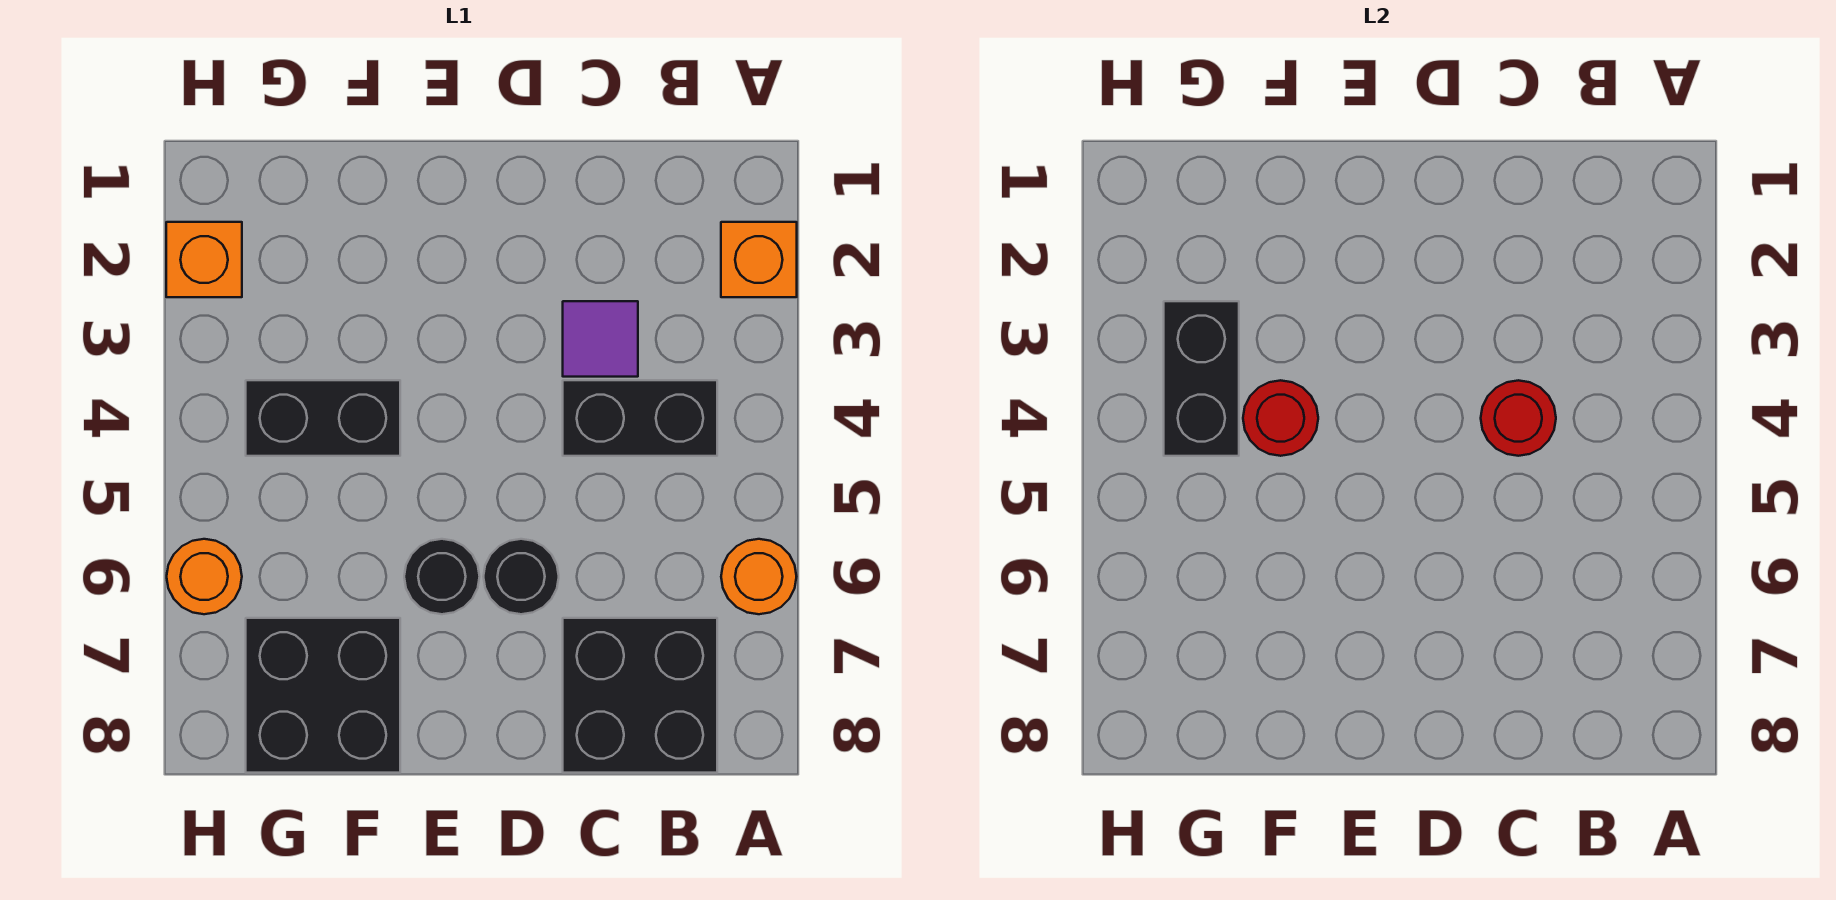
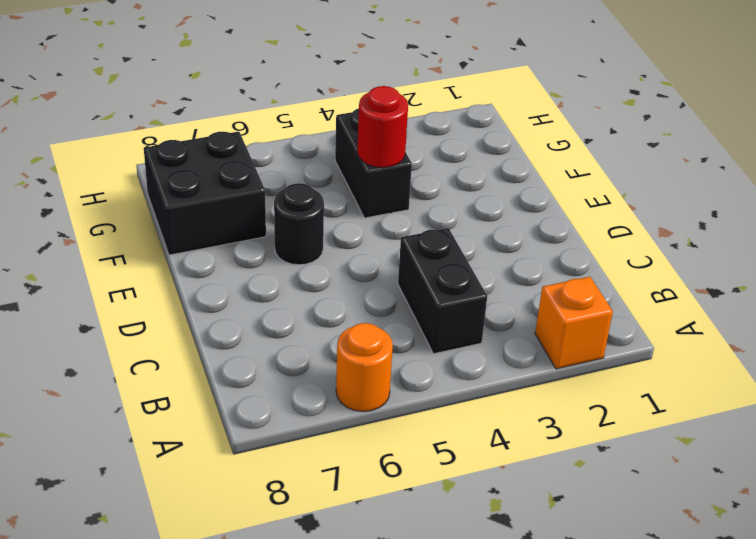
none -> black 2x2 brick [563,618,717,773]
none -> purple 1x1 tile [563,301,638,377]
none -> black 1x1 round brick [483,539,559,614]

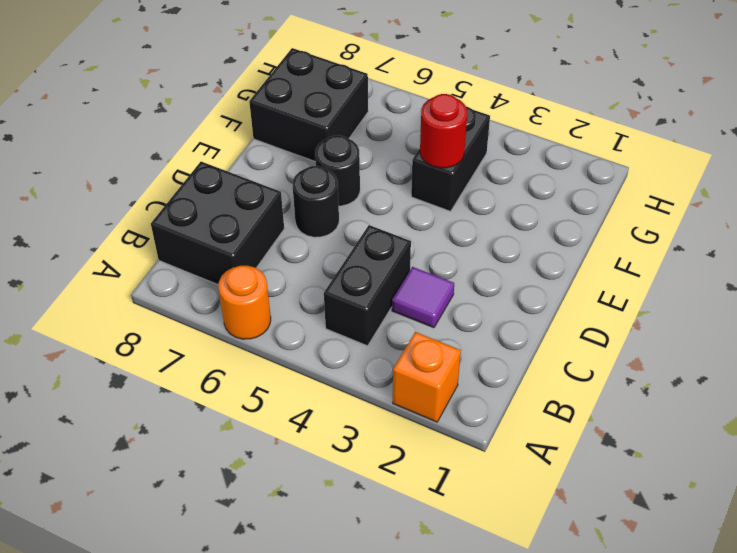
none -> orange 1x1 brick [166,222,242,297]
none -> orange 1x1 round brick [167,539,242,614]
none -> red 1x1 round brick [1481,380,1556,456]

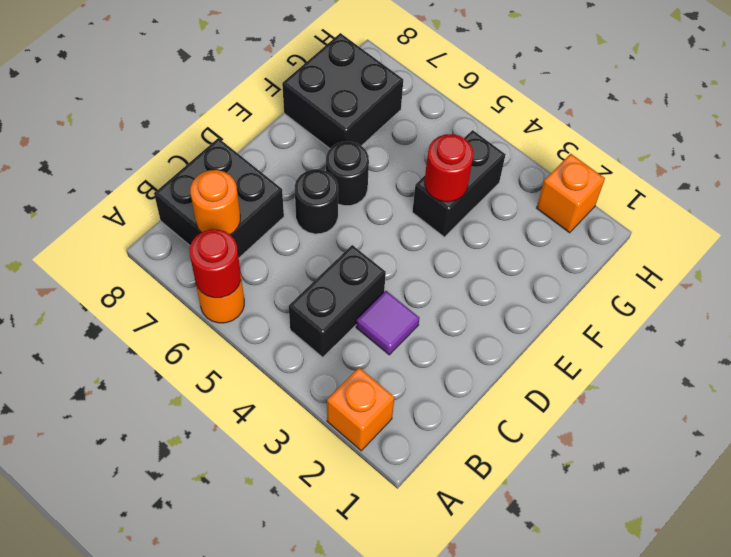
red 1x1 round brick [190,229,241,298] -> red 1x1 round brick moved to [1481,380,1556,456]
orange 1x1 round brick [190,170,240,234] -> orange 1x1 round brick moved to [167,539,242,614]
none -> black 1x2 brick [1164,301,1239,456]

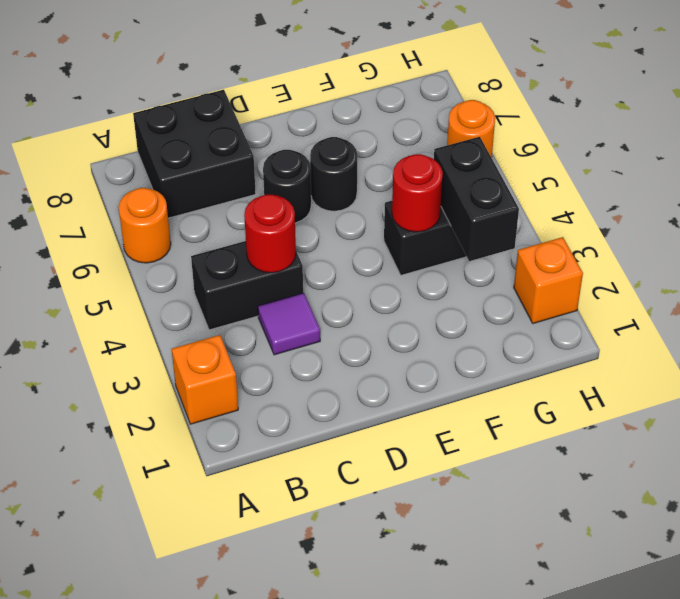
none -> black 2x2 brick [246,618,400,773]

